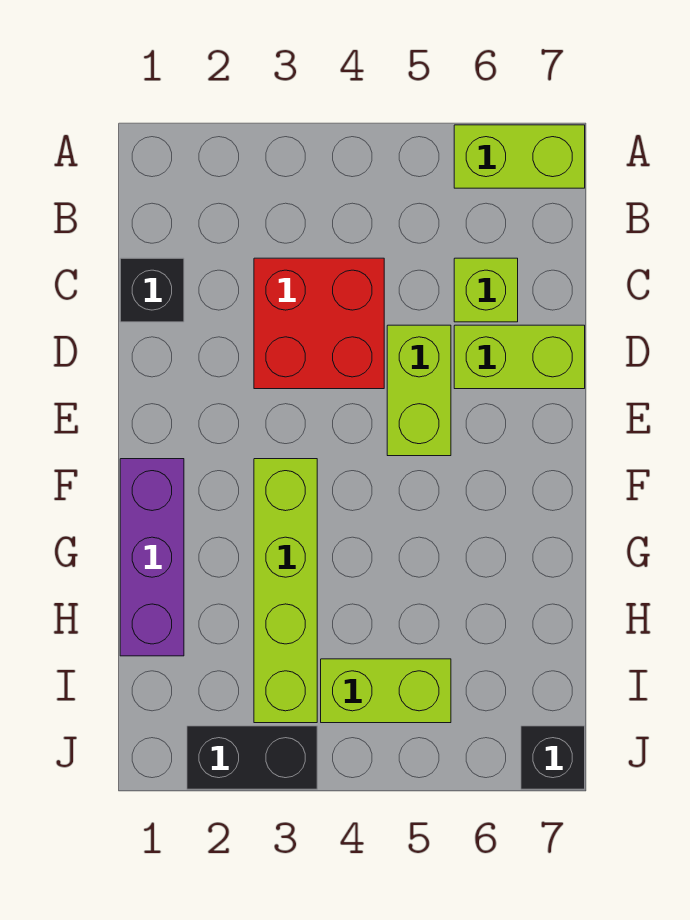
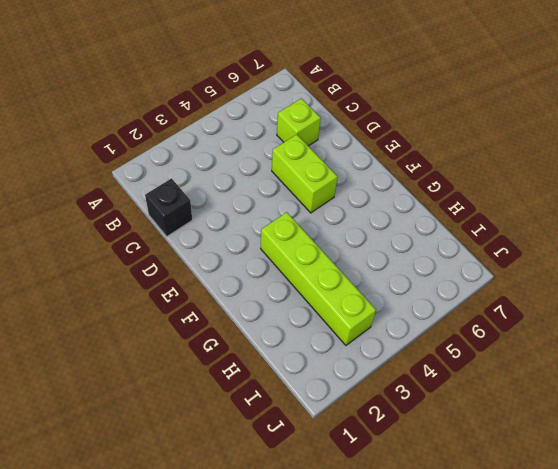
none -> lime 1x2 brick [454,125,585,188]
none -> red 2x2 brick [254,258,384,389]

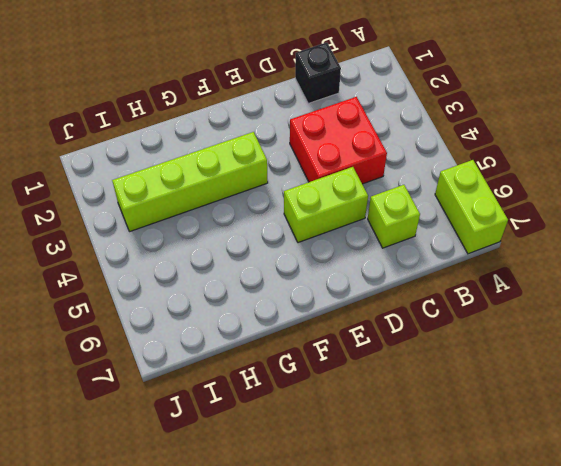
none -> lime 1x2 brick [454,325,585,389]
none -> purple 1x3 brick [120,459,184,656]

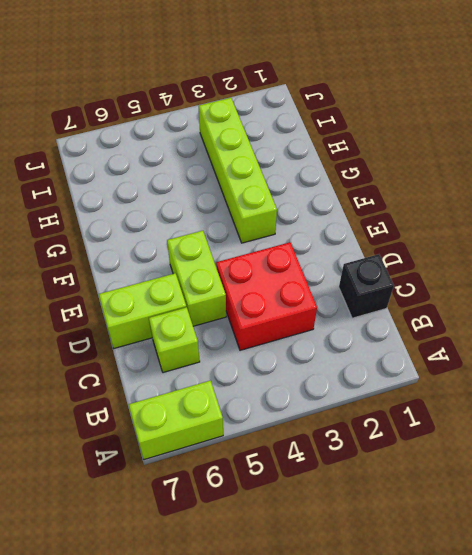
none -> purple 1x3 brick [120,459,184,656]
none -> lime 1x2 brick [321,659,451,723]

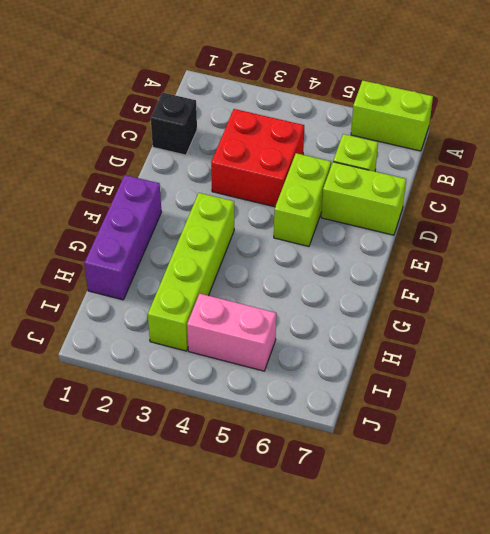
pink 1x2 brick [187,294,276,371] -> lime 1x2 brick [321,659,451,723]
none -> black 1x2 brick [187,726,317,789]
none -> black 1x1 brick [521,726,585,789]

